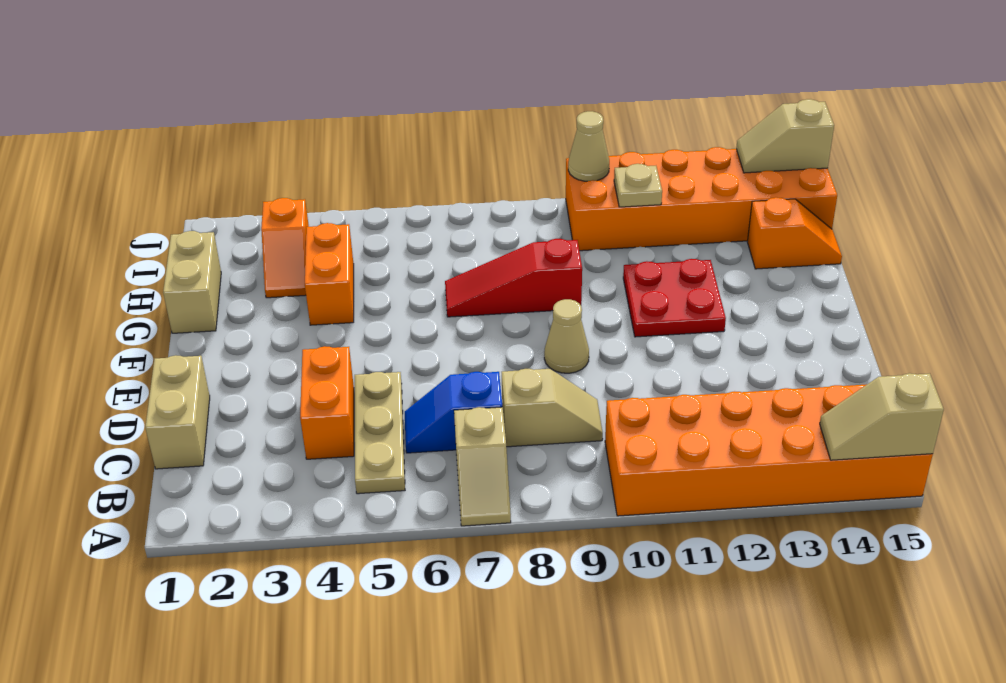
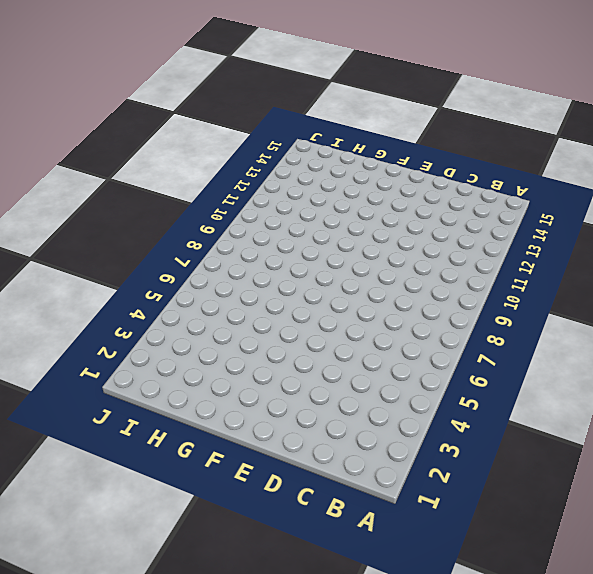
none -> tan 1x2 slope [454,407,511,526]
none -> orange 2x6 brick [605,384,933,516]
none -> tan 1x3 plate [355,372,405,494]

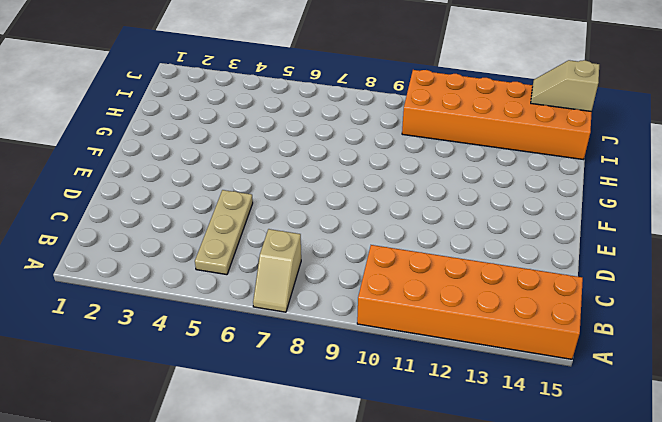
none -> tan 1x2 brick [145,355,210,469]
none -> orange 1x2 brick [300,346,354,459]
none -> blue 1x2 slope [405,372,502,453]

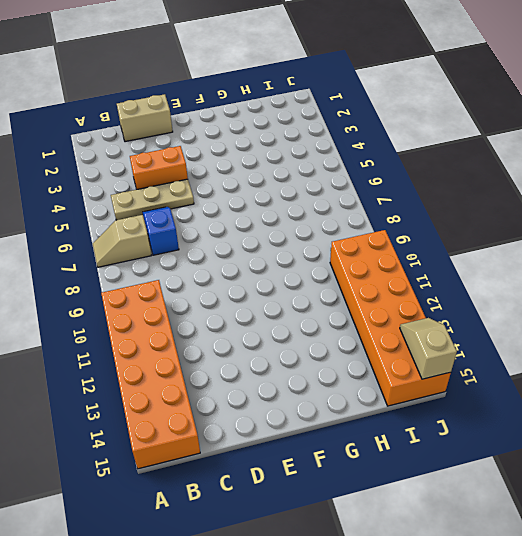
none -> tan 1x2 slope [502,369,603,447]
none -> tan 1x1 cone [544,299,589,373]
none -> red 2x2 plate [623,259,726,337]

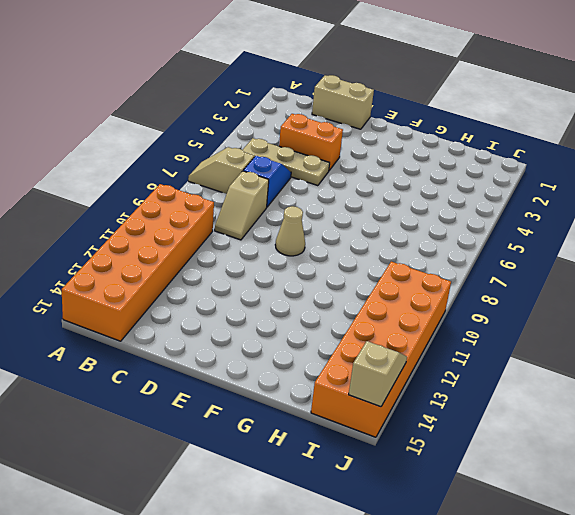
none -> red 2x2 plate [623,259,726,337]
none -> tan 1x2 brick [163,231,221,333]
none -> orange 1x2 brick [305,223,354,325]

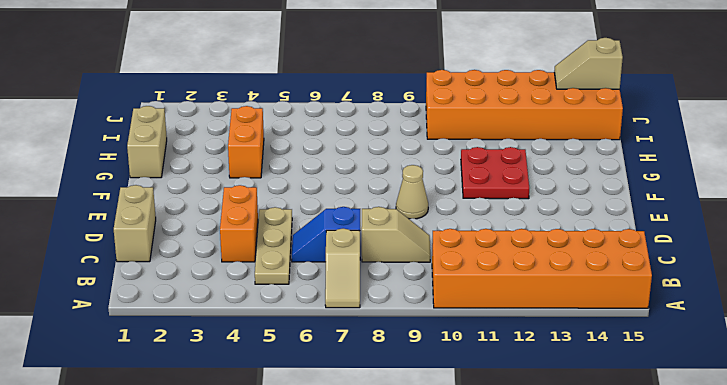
none -> red 1x3 slope [445,239,582,317]
none -> orange 1x2 slope [261,198,309,298]
none -> orange 1x2 slope [748,197,842,269]

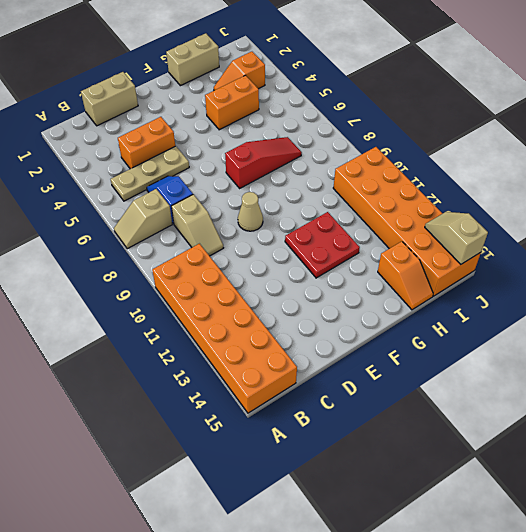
red 1x3 slope [225,137,302,188] -> red 1x3 slope turned to [445,239,582,317]
none -> tan 1x2 slope [820,373,944,460]
none -> tan 1x1 plate [614,164,662,207]
none -> tan 1x1 cone [568,111,609,181]

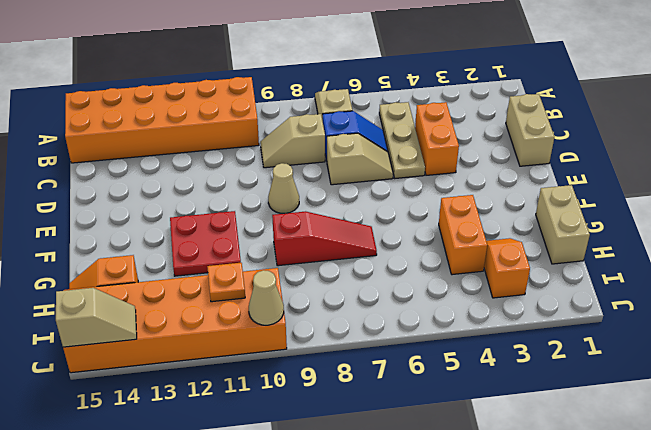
tan 1x2 slope [327,133,393,185] -> tan 1x2 slope moved to [820,373,944,460]
orange 1x1 plate [207,263,245,302] -> tan 1x1 plate [614,164,662,207]

